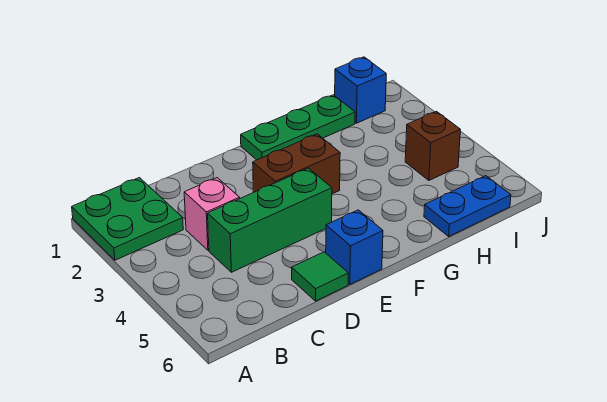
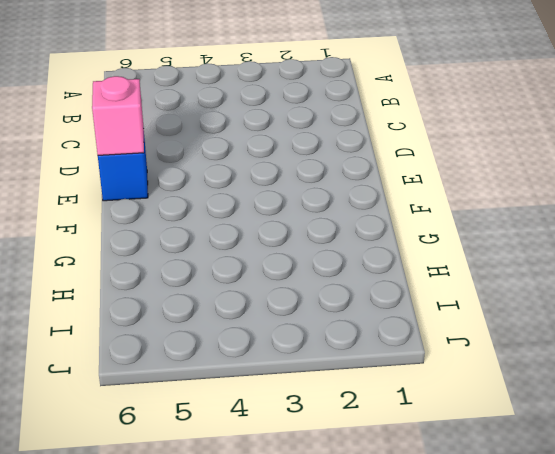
pink 1x1 brick [92,76,144,155] -> pink 1x1 brick moved to [184,178,240,250]
none -> green 2x2 plate [72,178,183,260]
none -> green 1x3 brick [208,168,332,272]

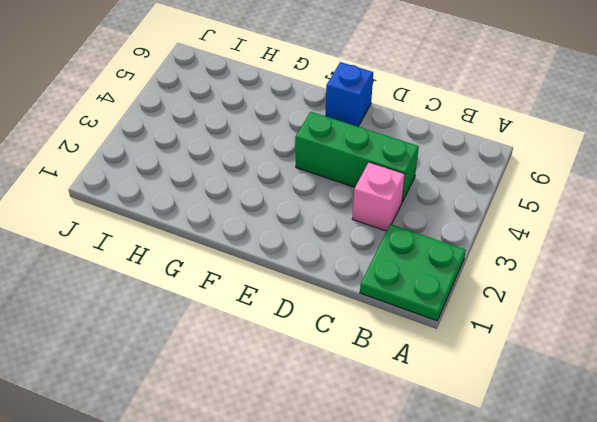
none -> green 1x1 tile [292,252,348,301]
none -> brown 1x2 brick [253,134,340,194]

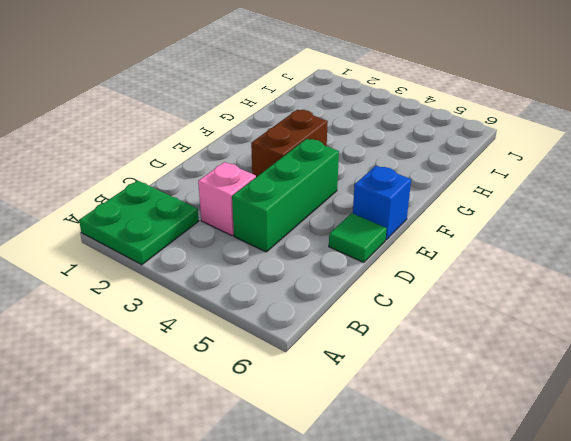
none -> green 1x3 plate [241,95,355,160]
none -> blue 1x2 plate [424,176,511,236]

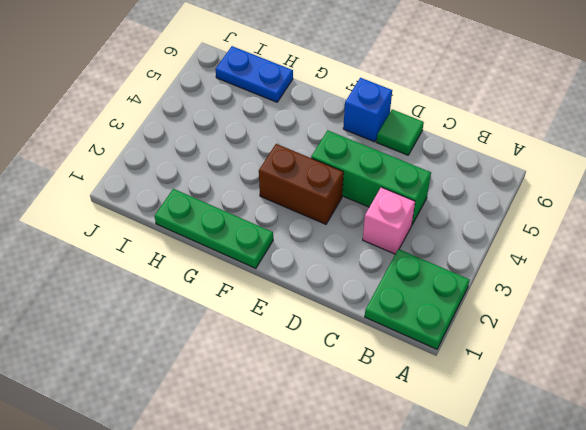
none -> blue 1x1 brick [335,57,386,123]
none -> brown 1x1 brick [405,111,460,180]

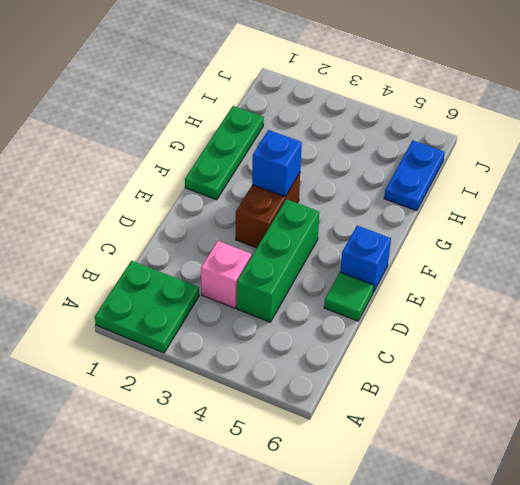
blue 1x1 brick [252,130,302,197] -> blue 1x1 brick moved to [335,57,386,123]
none -> brown 1x1 brick [405,111,460,180]

